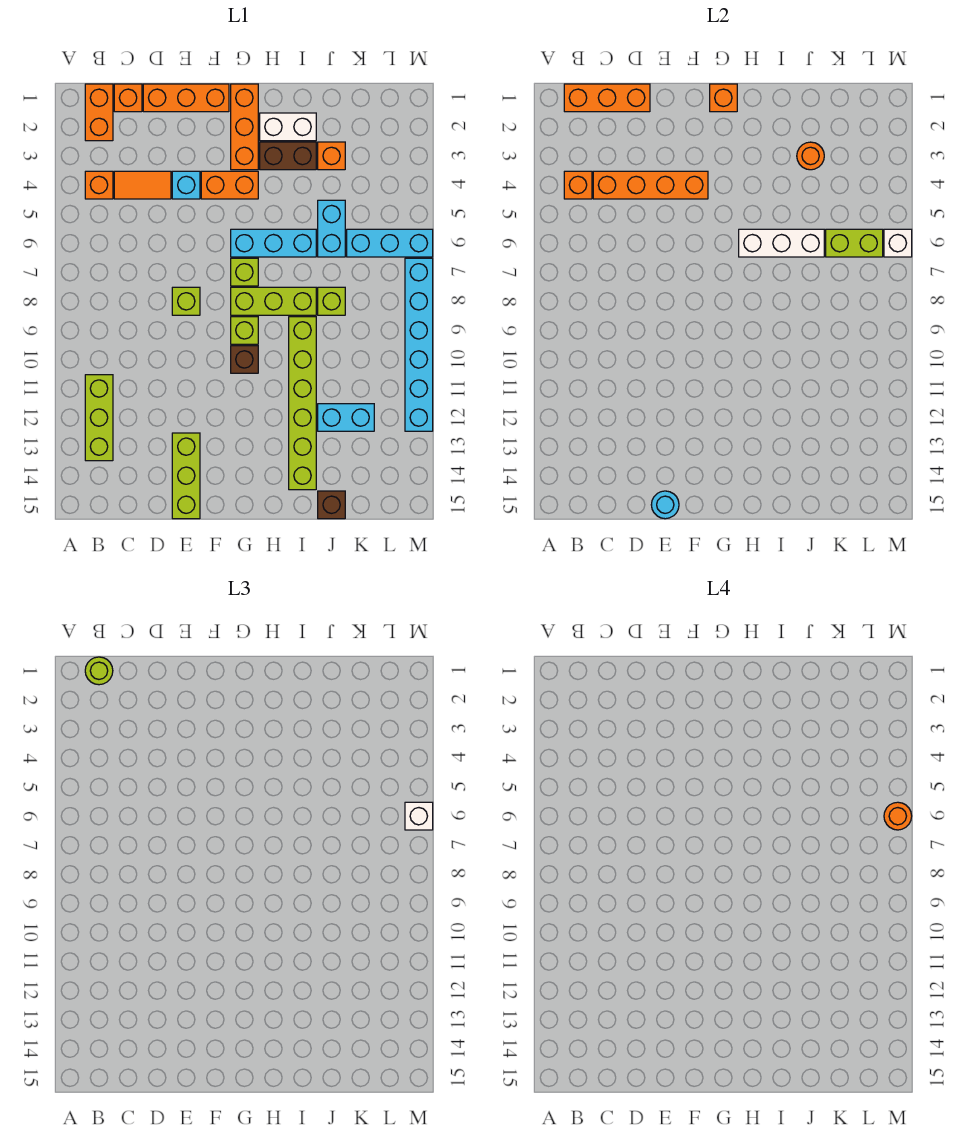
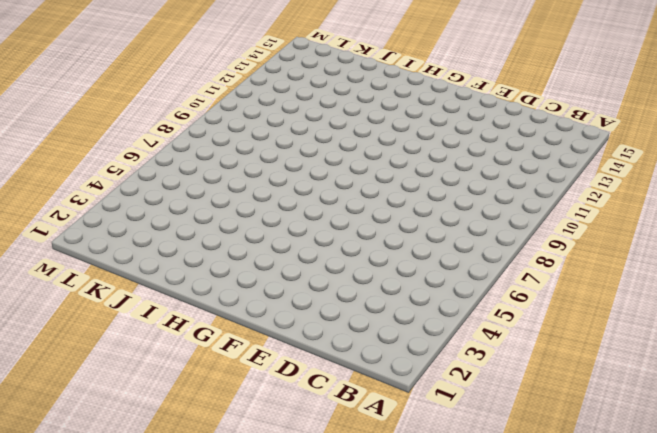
none -> orange 1x2 brick [85,84,113,141]
none -> orange 1x1 brick [85,171,113,199]
none -> lime 1x3 brick [85,375,113,461]
none -> orange 1x1 brick [114,84,142,112]

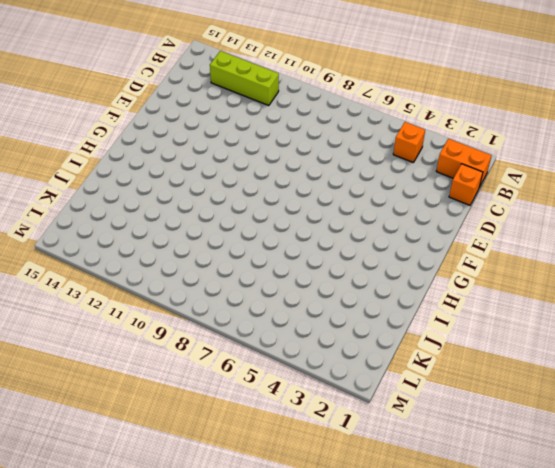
none -> orange 1x2 tile [114,171,171,199]
none -> orange 1x3 brick [143,84,229,112]
none -> cyan 1x1 brick [172,171,200,199]
none -> lime 1x1 brick [172,287,200,315]

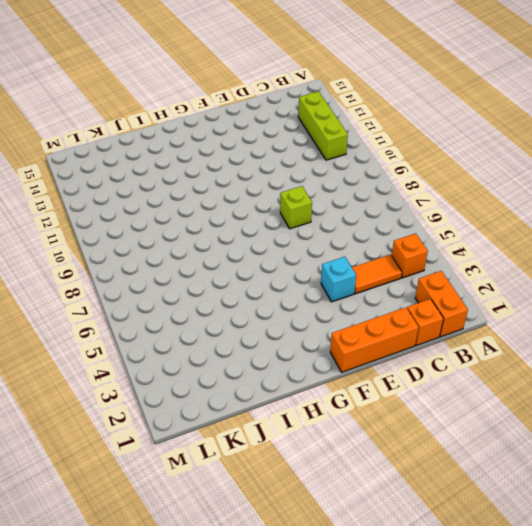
none -> lime 1x3 brick [172,433,200,519]
none -> orange 1x2 brick [201,171,258,199]
none -> orange 1x3 brick [231,84,258,170]
none -> cyan 1x3 brick [231,229,316,257]

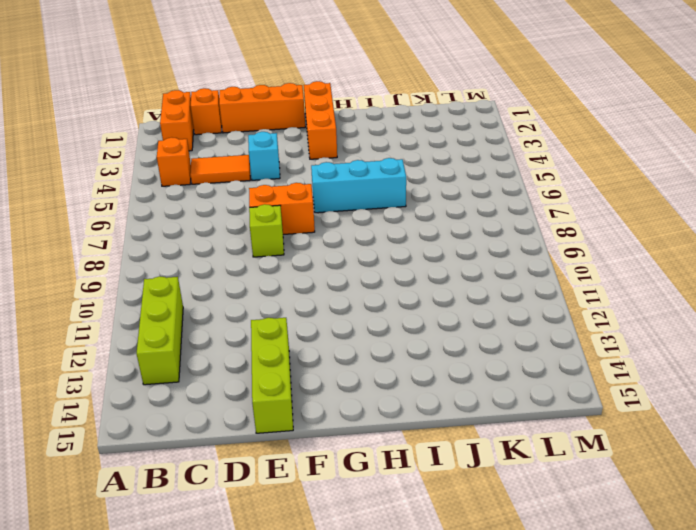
orange 1x2 brick [249,183,315,235] -> orange 1x2 brick moved to [201,171,258,199]
none -> lime 1x1 brick [231,258,258,286]
none -> lime 1x3 brick [231,287,316,315]
none -> lime 1x1 brick [231,317,258,344]
none -> brown 1x1 brick [231,346,258,373]

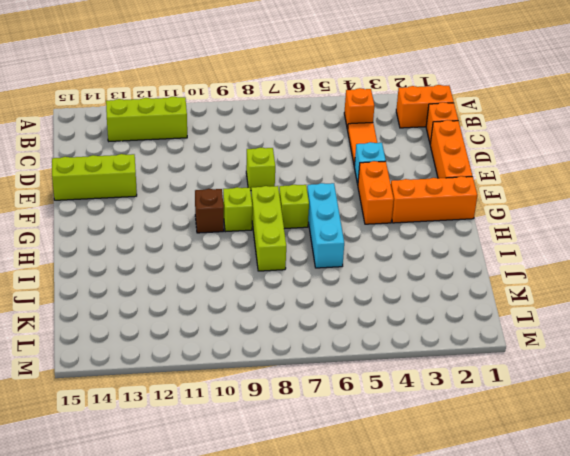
none -> white 1x2 brick [260,113,316,141]
none -> brown 1x2 brick [260,142,316,170]
none -> lime 1x6 brick [289,317,316,490]
none -> orange 1x1 brick [318,142,345,170]

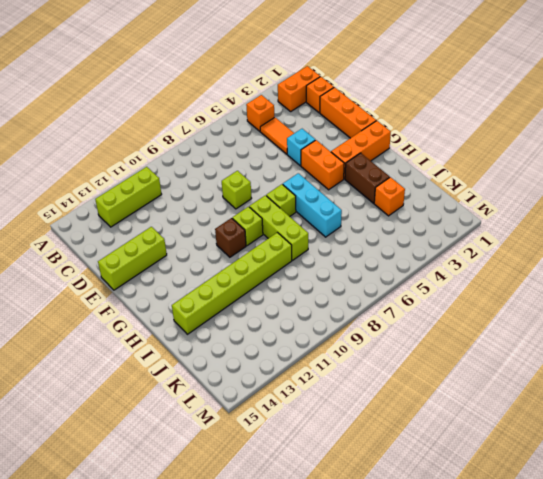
none -> white 1x2 brick [260,113,316,141]
none -> cyan 1x2 brick [318,200,345,257]
none -> lime 1x1 brick [318,287,345,315]
none -> cyan 1x2 brick [318,404,374,431]

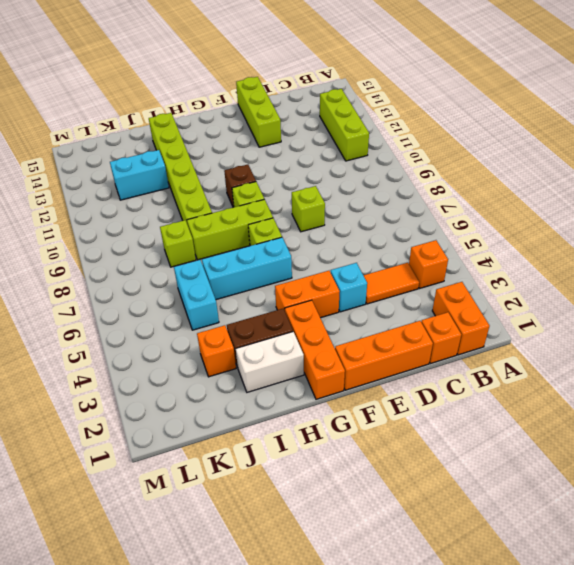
none -> brown 1x1 brick [318,491,345,519]
none -> cyan 1x3 brick [347,229,433,257]
none -> cyan 1x6 brick [405,258,433,431]
none -> orange 1x3 brick [564,84,650,112]

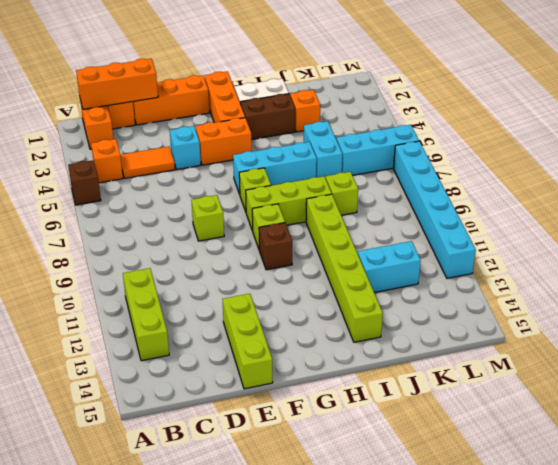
brown 1x1 brick [68,160,101,205] -> brown 1x1 brick moved to [318,491,345,519]
none -> orange 1x1 brick [564,171,592,199]
none -> orange 1x4 brick [593,171,708,199]
none -> cyan 1x1 round brick [651,491,679,519]
none -> orange 1x1 brick [710,84,737,112]

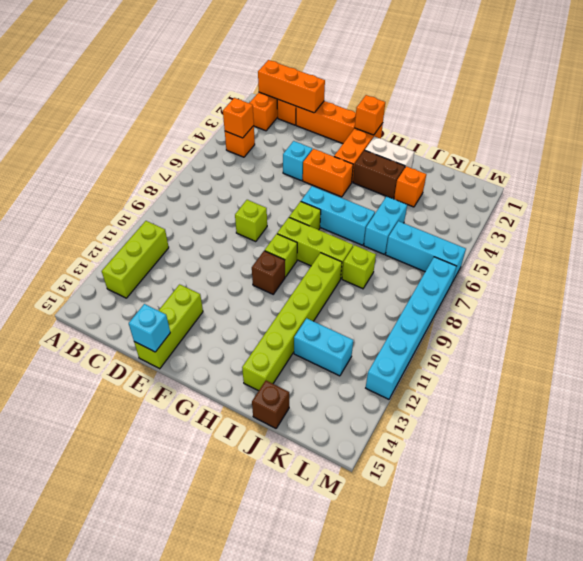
cyan 1x1 brick [129,304,170,352] -> cyan 1x1 round brick [651,491,679,519]
none -> orange 1x2 tile [114,171,171,199]
none -> orange 1x4 brick [593,171,708,199]
none -> white 1x3 brick [739,229,824,257]
none -> orange 1x1 round brick [797,142,824,170]

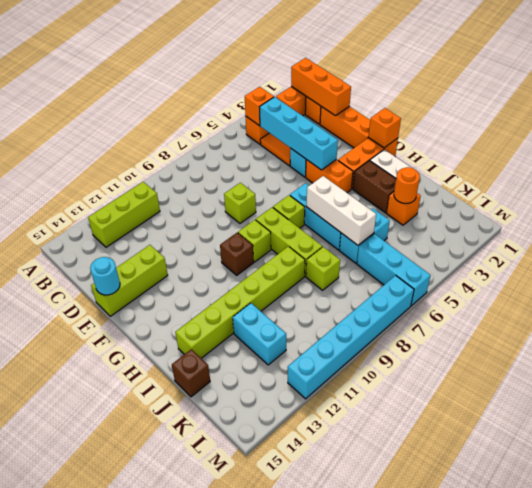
cyan 1x4 brick [260,97,338,170] -> orange 1x4 brick [593,171,708,199]
none -> lime 1x2 brick [826,229,883,257]
none -> white 1x1 brick [884,229,912,257]
none -> lime 1x1 round brick [85,657,113,685]
none -> white 1x1 brick [405,802,433,830]

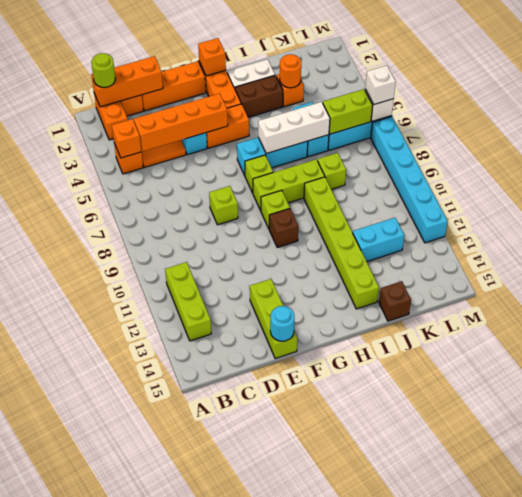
none -> orange 1x1 round brick [884,802,912,830]

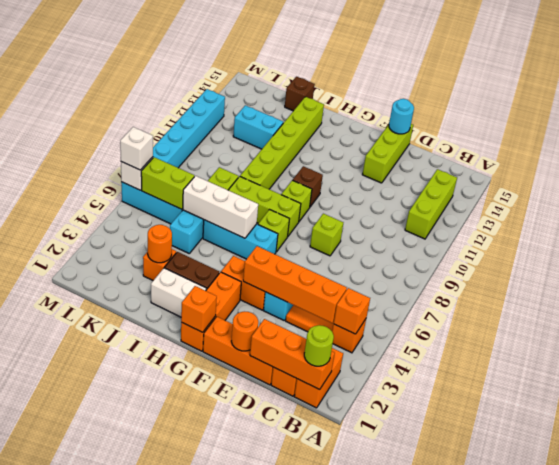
orange 1x1 round brick [231,311,258,351] -> orange 1x1 round brick moved to [884,802,912,830]

